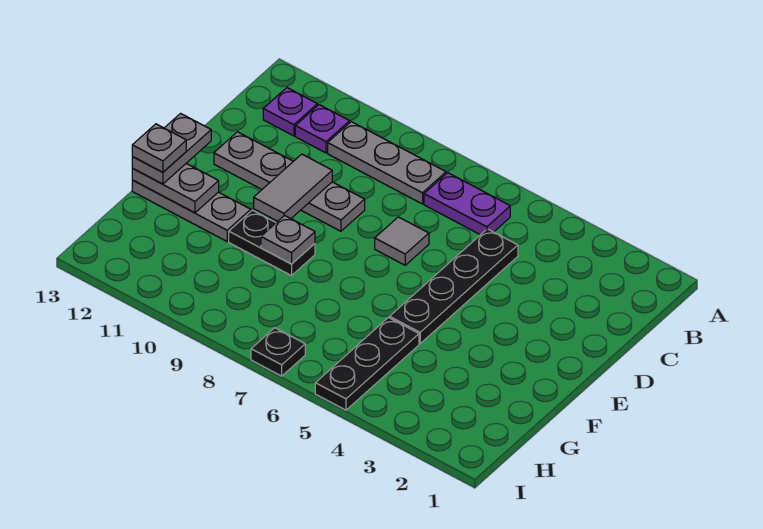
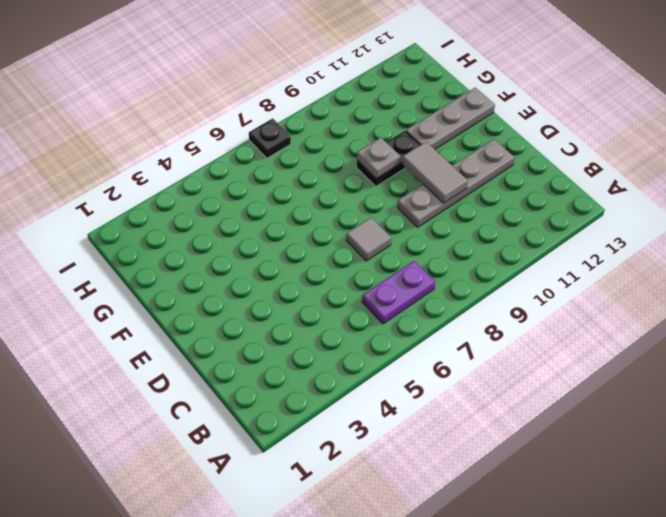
none -> grey 1x3 plate [328,122,446,204]
none -> purple 1x1 plate [295,105,350,153]
none -> purple 1x1 plate [263,88,317,136]

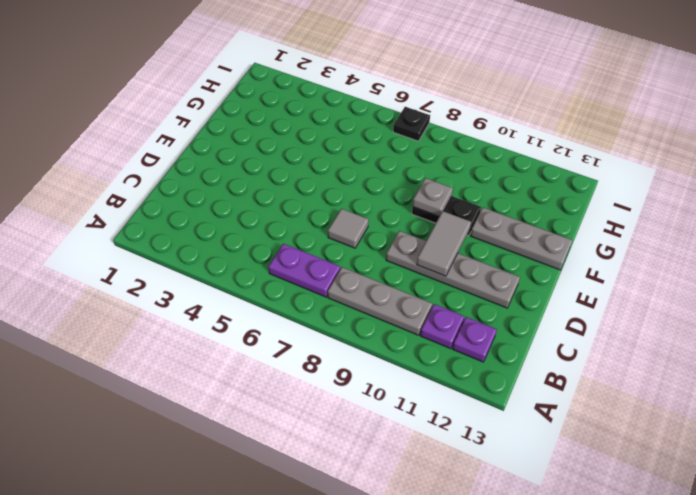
none -> black 1x4 plate [390,229,518,344]
none -> black 1x3 plate [315,318,419,410]
none -> grey 1x2 plate [132,163,219,213]

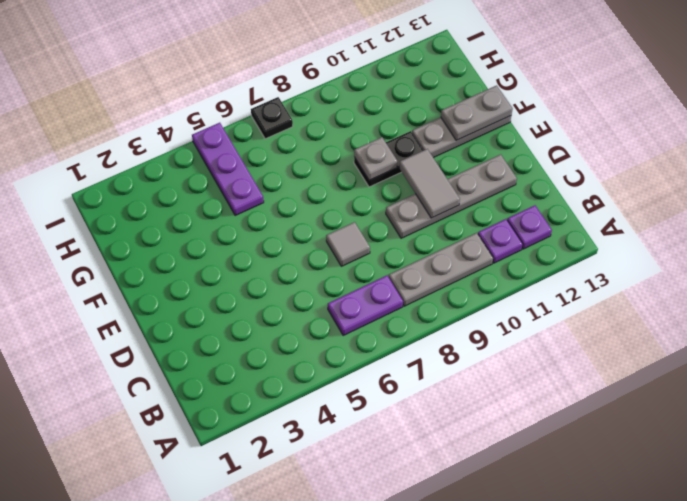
purple 1x3 plate [192,123,264,216] -> black 1x3 plate [315,318,419,410]
none -> black 1x4 plate [390,229,518,344]
none -> grey 1x2 plate [132,113,211,184]
none -> grey 1x1 plate [132,124,186,172]

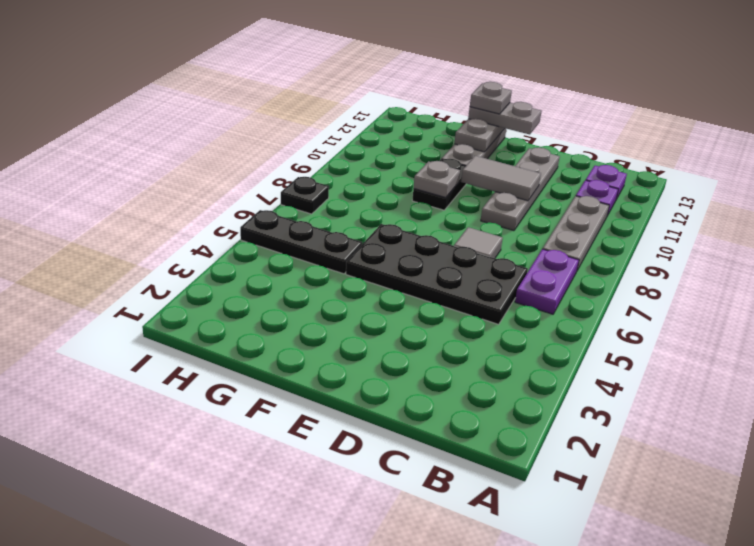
black 2x4 plate [346,224,528,324] -> black 1x4 plate [390,229,518,344]

